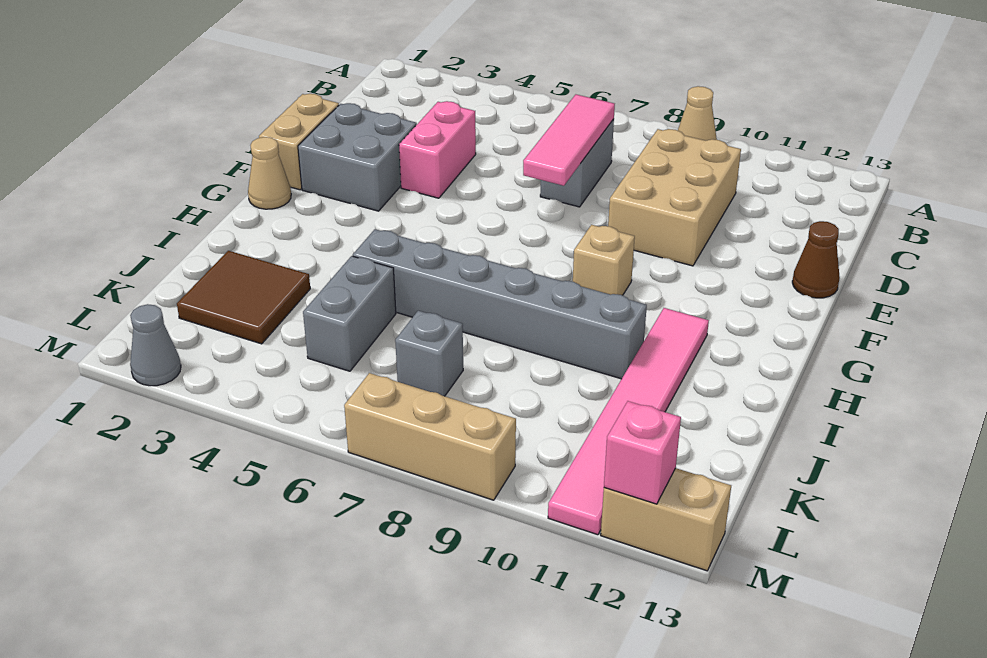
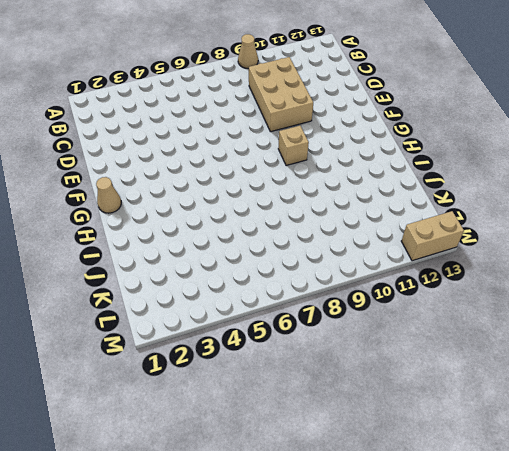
none -> grey 1x2 brick [540,119,614,207]
none -> pink 1x2 brick [399,101,476,198]
none -> tan 1x2 brick [259,94,339,190]

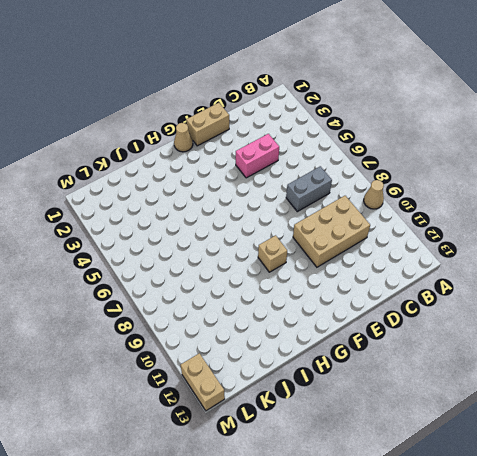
none -> grey 2x2 brick [298,103,417,211]
none -> brown 1x1 cone [792,221,840,298]
none -> pink 1x6 tile [548,308,709,535]

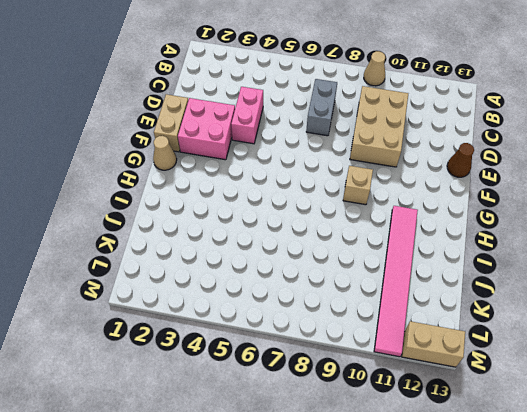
pink 2x2 brick [178,98,235,160] -> grey 2x2 brick [298,103,417,211]
none -> grey 1x6 brick [353,229,647,379]
none -> brown 2x2 tile [177,251,310,344]
none -> grey 1x2 brick [303,256,396,371]

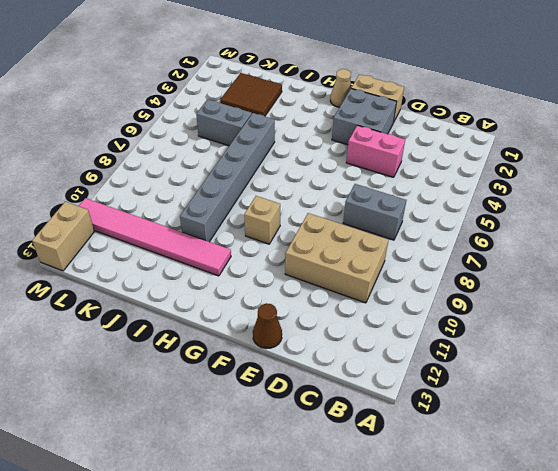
none -> tan 1x1 cone [678,86,717,141]
none -> grey 1x1 brick [395,311,463,396]
none -> grey 1x1 cone [130,304,181,386]

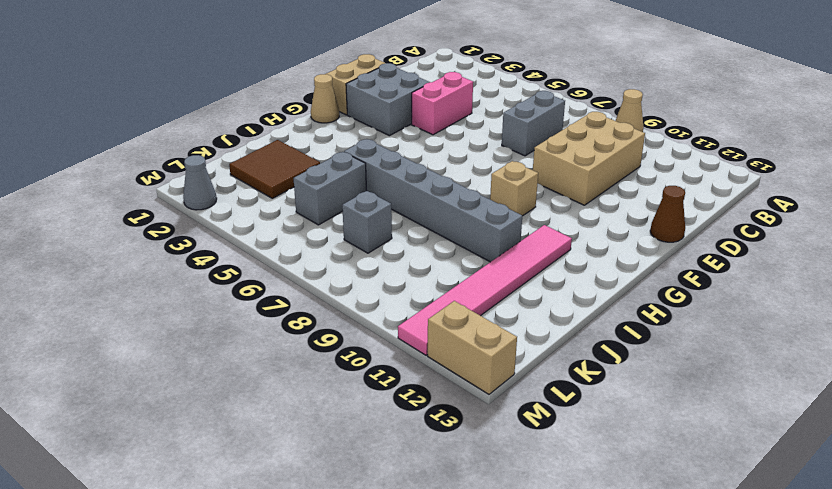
none -> tan 1x3 brick [344,373,516,500]
none -> pink 1x3 tile [523,94,615,186]
none -> pink 1x1 brick [604,401,681,504]

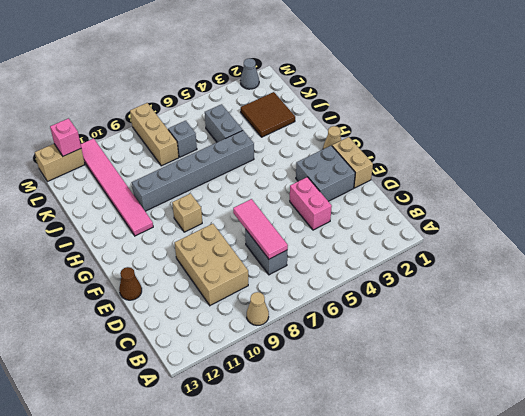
tan 1x3 brick [130,103,179,166] -> tan 1x3 brick turned to [344,373,516,500]

